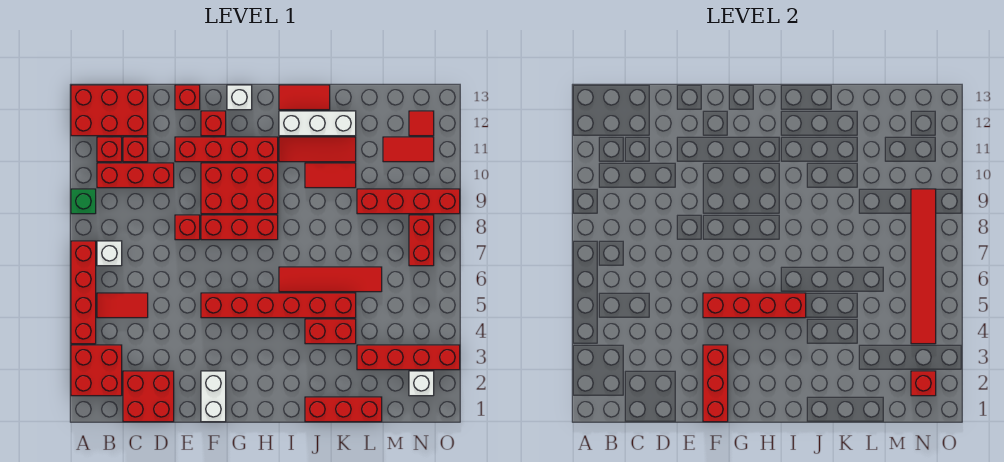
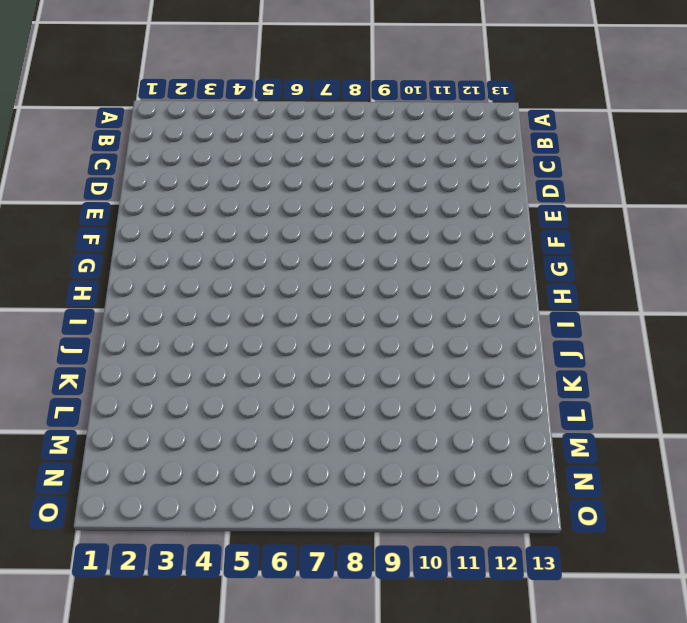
none -> red 2x2 brick [71,345,122,396]
none -> red 1x4 brick [71,241,96,344]
none -> green 1x1 brick [71,189,96,214]
none -> red 2x3 brick [71,85,148,136]

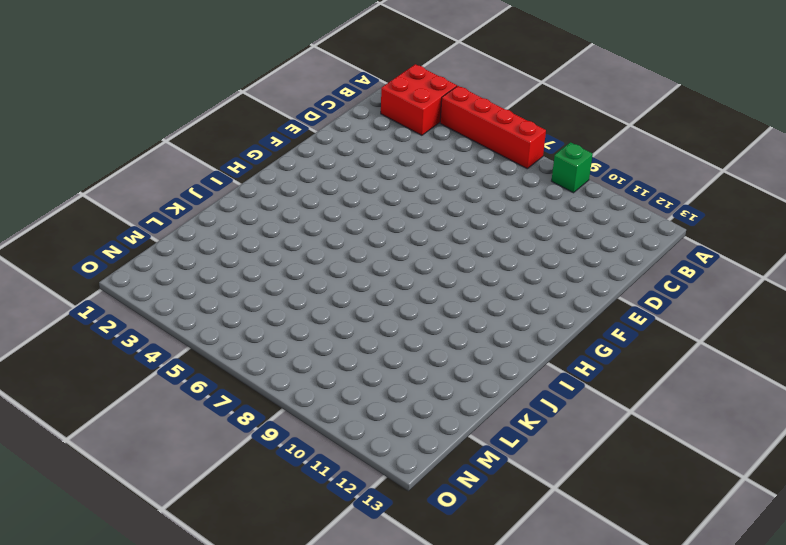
none -> red 2x3 brick [71,85,148,136]
none -> red 1x2 tile [97,293,148,318]
none -> white 1x1 brick [97,241,122,266]
none -> red 1x3 brick [97,163,174,188]

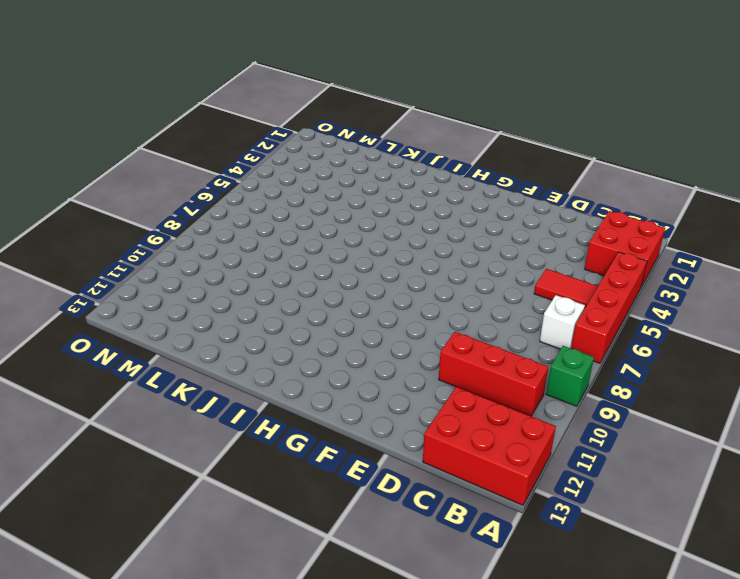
none -> red 1x1 brick [97,137,122,162]
none -> red 2x2 brick [123,371,174,422]
none -> red 1x1 brick [123,137,148,162]
none -> red 1x1 brick [175,215,200,240]

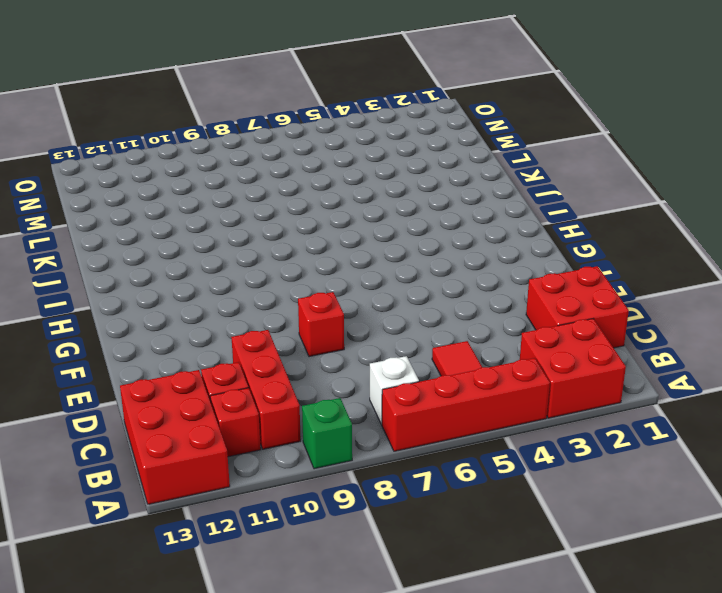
none -> red 1x4 brick [175,137,278,162]
none -> red 1x1 brick [175,85,200,110]
none -> white 1x2 brick [201,371,226,422]
none -> red 1x6 brick [201,293,356,318]

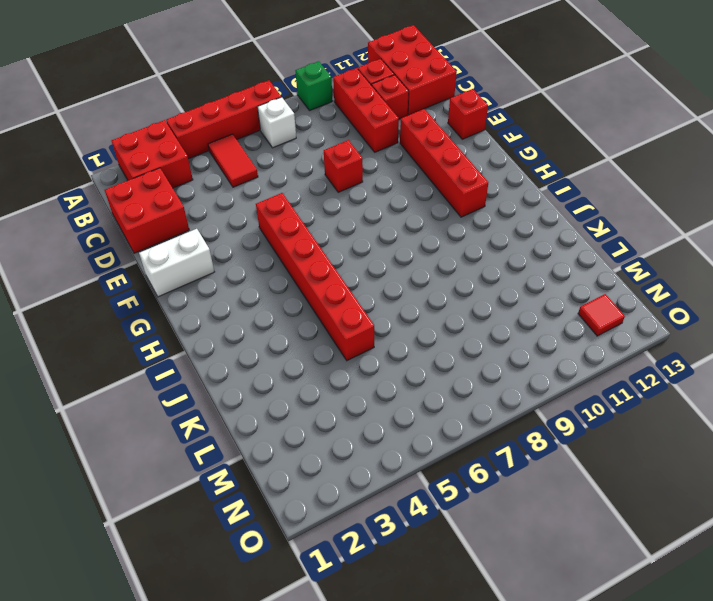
none -> red 1x3 brick [201,215,278,240]
none -> red 2x3 brick [201,163,278,214]
none -> red 1x1 brick [201,111,226,136]
none -> white 1x1 brick [227,85,252,110]

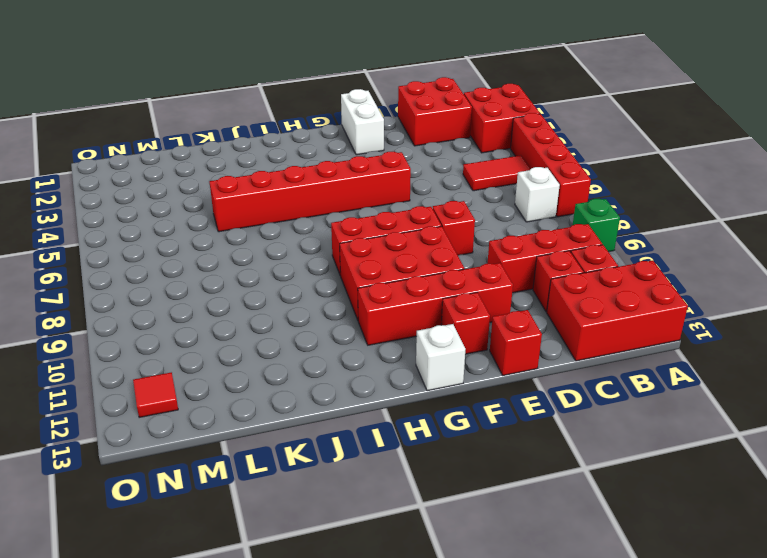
none -> red 1x4 tile [279,267,382,292]
none -> red 1x3 tile [279,137,356,162]
none -> white 1x3 brick [279,111,356,136]
none -> red 1x2 tile [279,85,330,110]

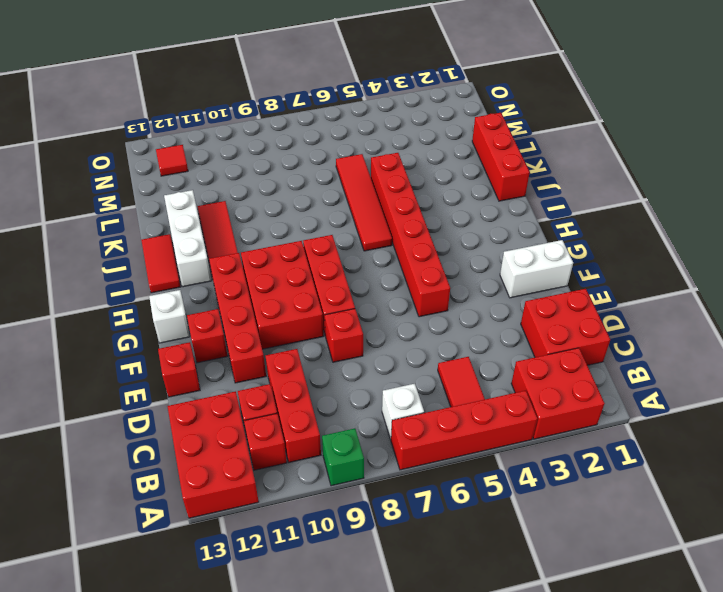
none -> red 1x2 brick [305,319,356,344]
none -> red 1x2 tile [305,163,356,188]
none -> red 1x4 brick [357,345,460,370]
none -> red 1x4 brick [357,189,460,214]

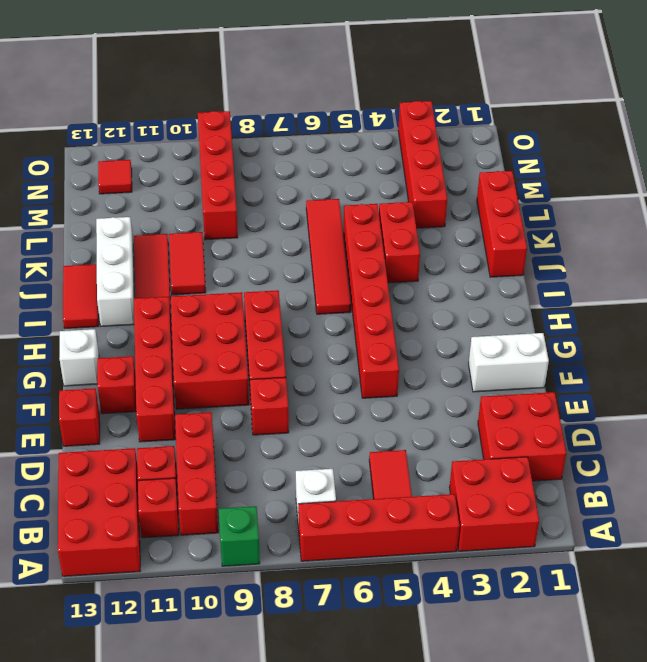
none -> red 1x2 tile [383,137,434,162]
none -> white 1x1 brick [409,371,434,396]
none -> red 1x2 brick [409,215,434,266]
none -> red 1x3 brick [703,345,728,422]

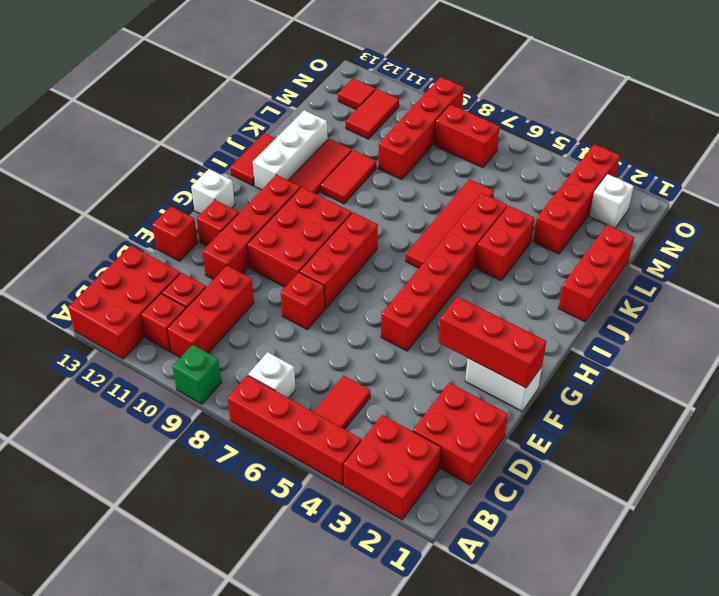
none -> red 1x4 brick [703,293,806,318]
none -> red 1x1 brick [911,371,936,396]
none -> red 1x6 tile [911,189,936,344]

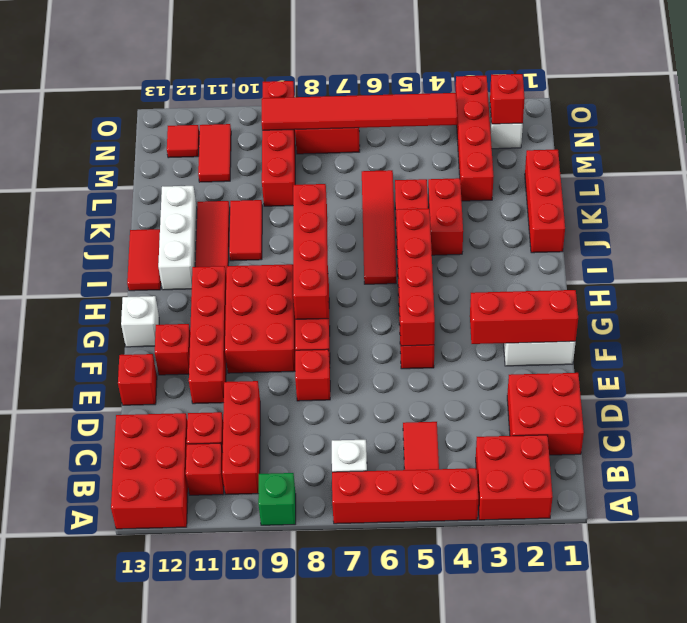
red 1x4 brick [293,184,328,319] -> none

